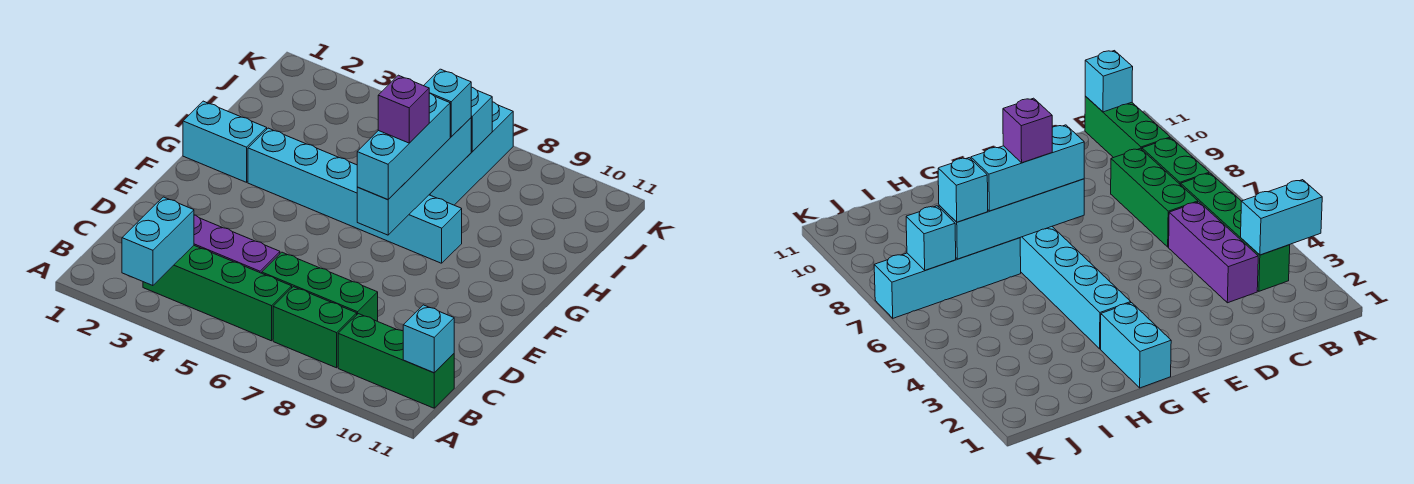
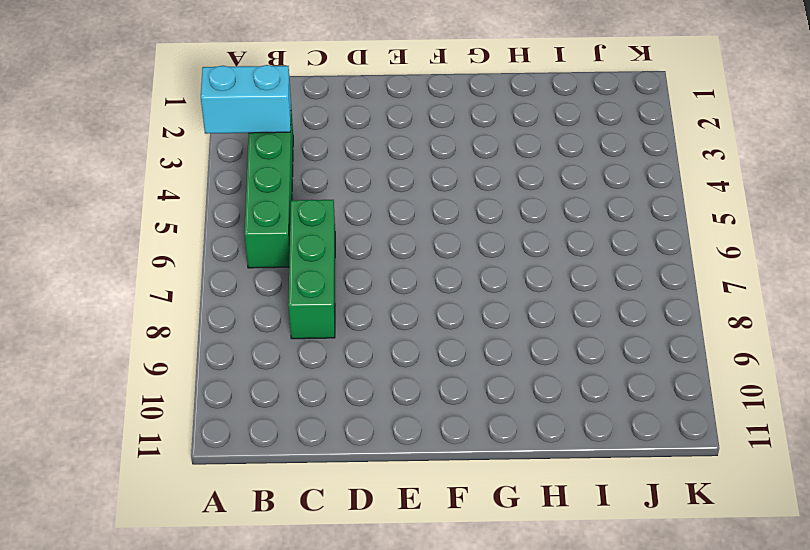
none -> green 1x2 brick [273,287,357,368]
none -> green 1x3 brick [338,314,454,408]
none -> purple 1x3 brick [194,215,280,273]

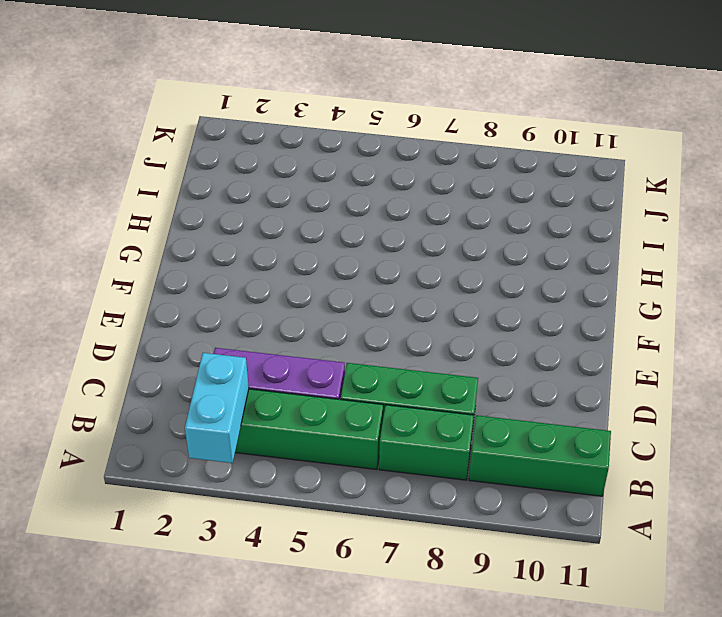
none -> cyan 1x2 brick [183,101,267,182]
none -> cyan 1x6 brick [248,128,462,263]
none -> cyan 1x4 brick [429,102,513,205]

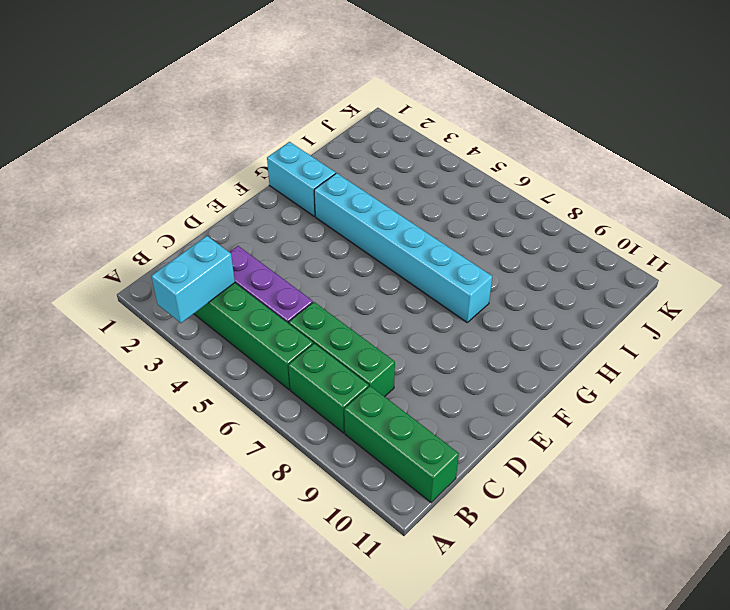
none -> cyan 1x4 brick [429,102,513,205]
none -> cyan 1x1 brick [403,305,454,373]
none -> cyan 1x4 brick [357,118,471,235]

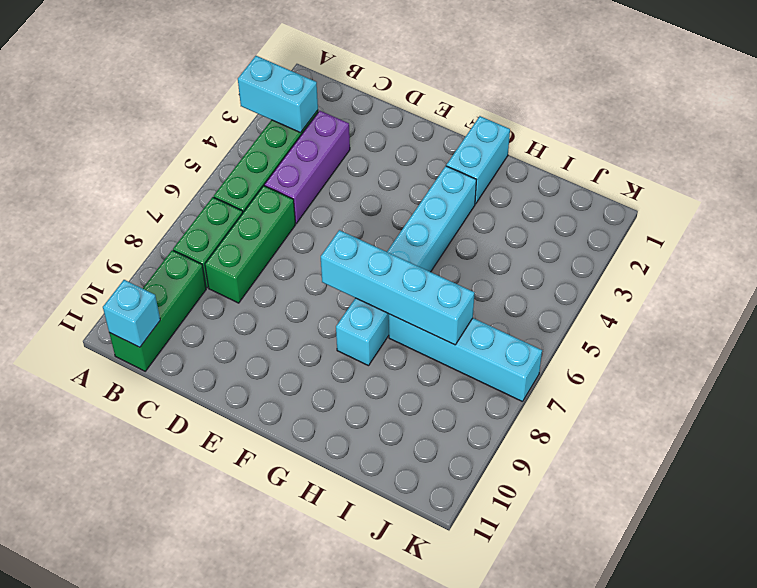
none -> cyan 1x1 brick [471,87,492,152]
none -> cyan 1x3 brick [357,93,450,200]
none -> cyan 1x1 brick [424,69,471,137]

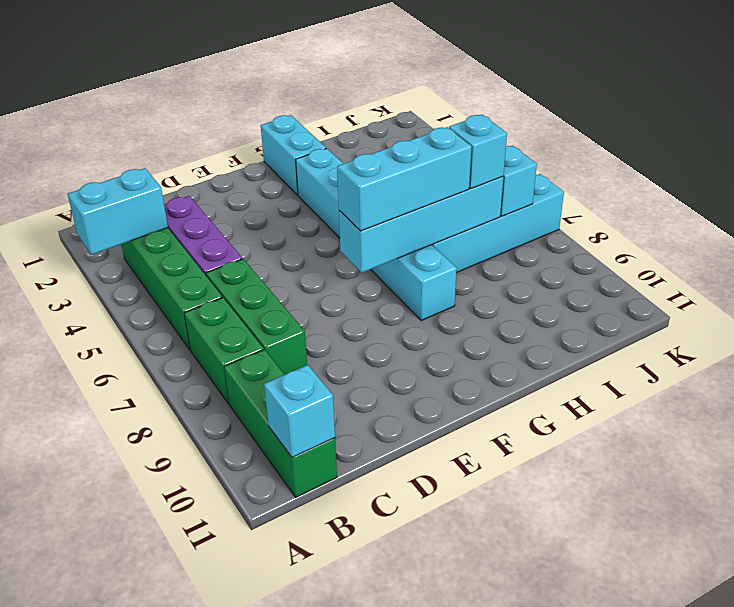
none -> purple 1x1 brick [378,75,429,143]

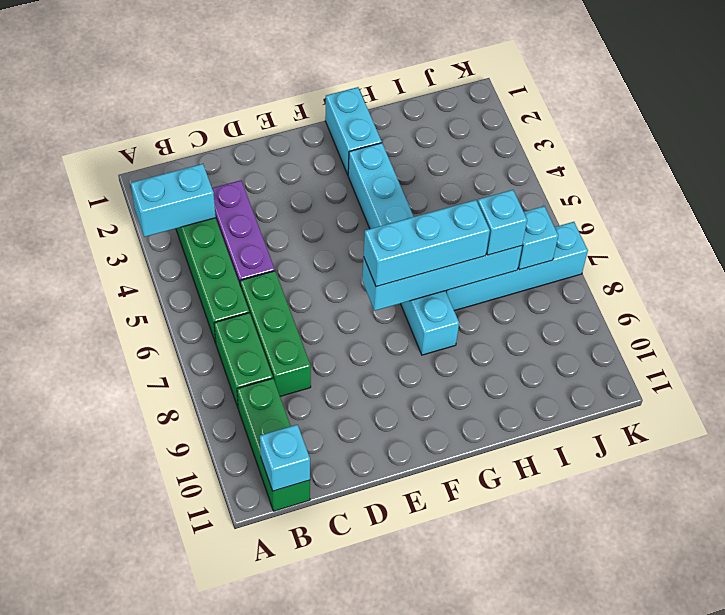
none -> purple 1x1 brick [378,75,429,143]

